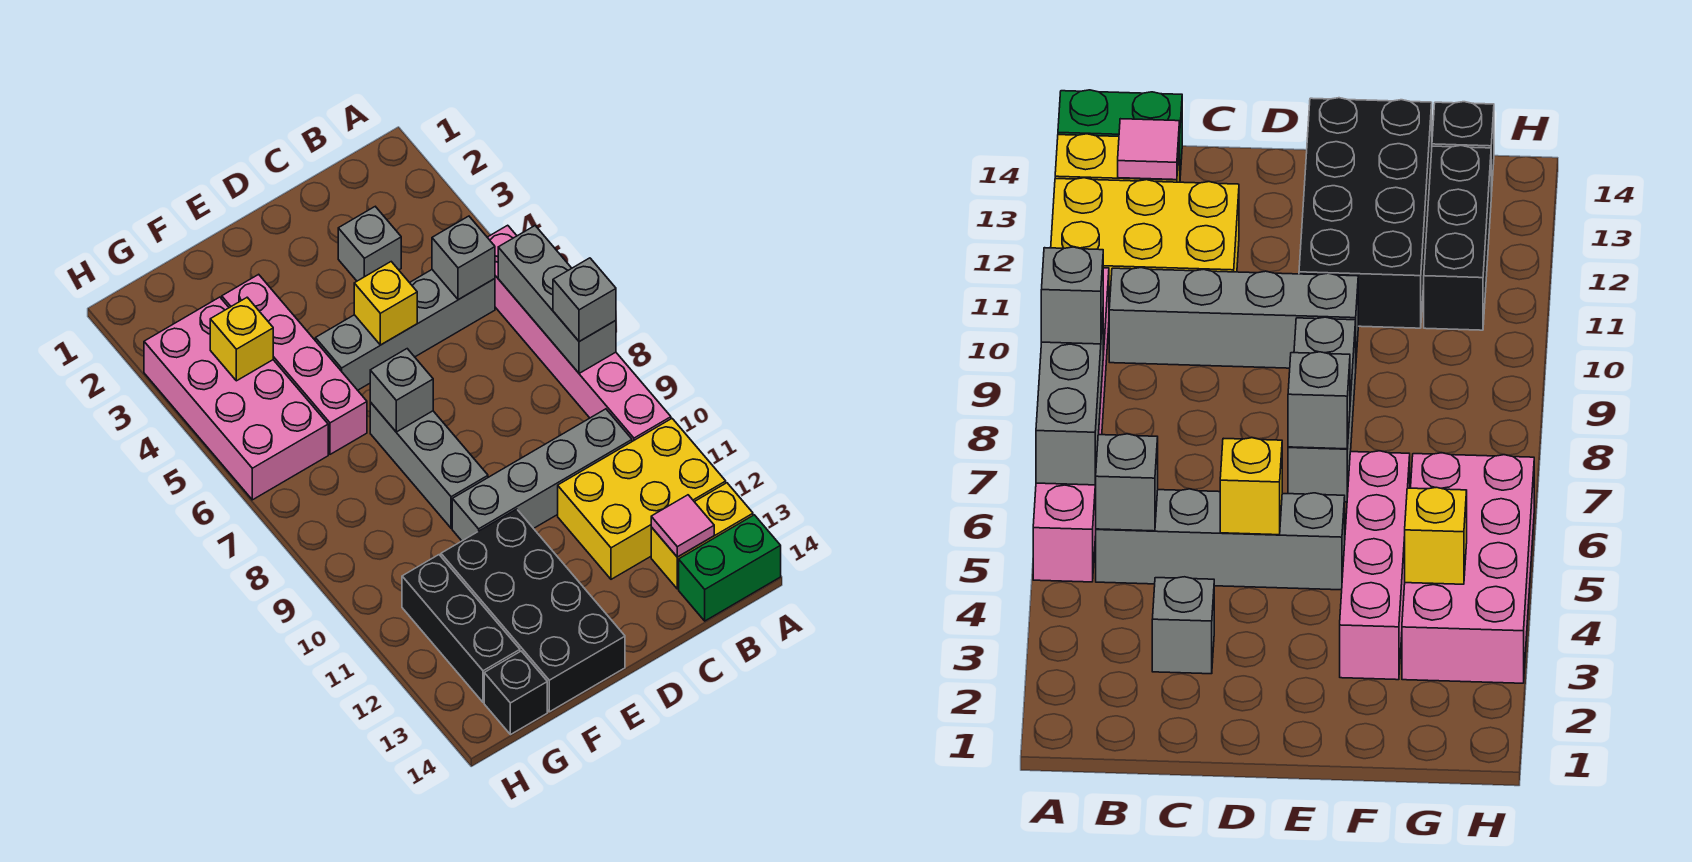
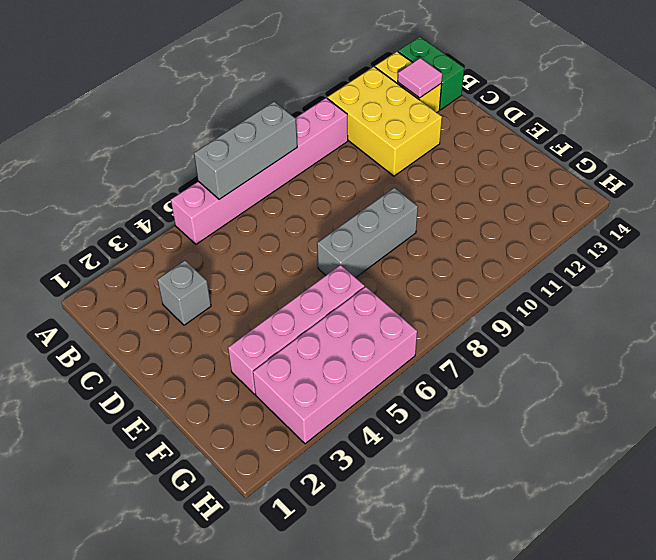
none -> grey 1x4 brick [315,270,495,390]
none -> grey 1x4 brick [452,409,632,541]
none -> black 2x4 brick [441,509,625,712]

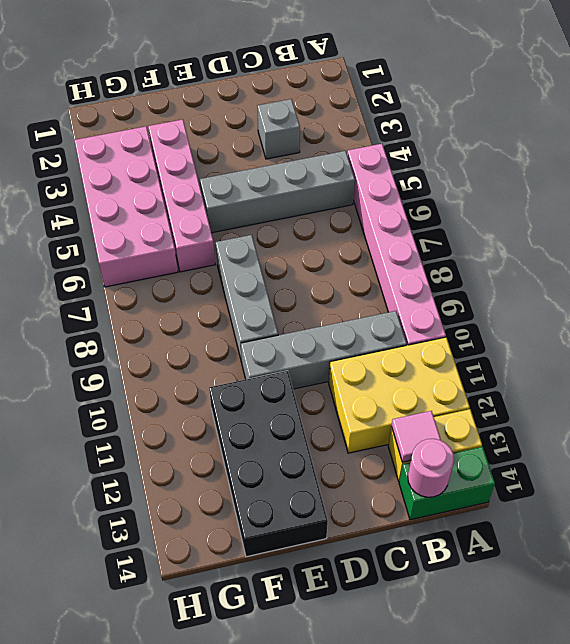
pink 1x1 round brick [408,439,454,497] -> none
none -> black 1x3 brick [402,555,520,702]
none -> black 1x1 brick [484,651,547,735]
none -> grey 1x3 brick [498,226,616,373]

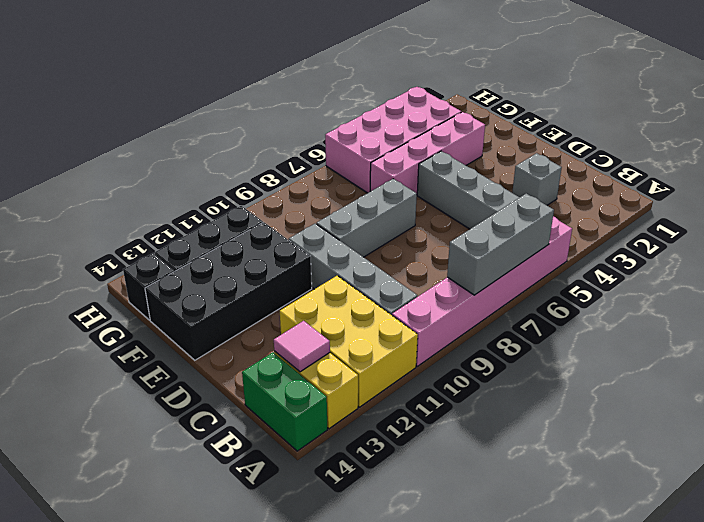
none -> grey 1x1 brick [432,216,495,300]
none -> yellow 1x1 brick [354,262,417,345]
none -> grey 1x1 brick [370,349,433,432]

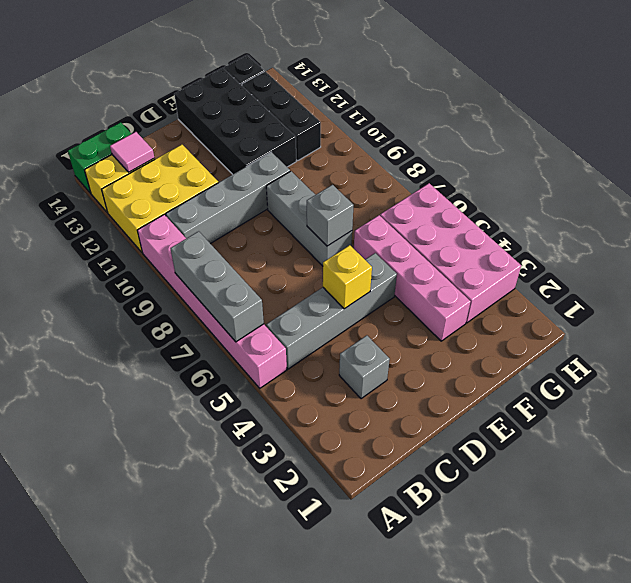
none -> grey 1x1 brick [432,216,495,300]
none -> yellow 1x1 brick [210,297,273,381]
none -> grey 1x1 brick [553,258,616,342]

